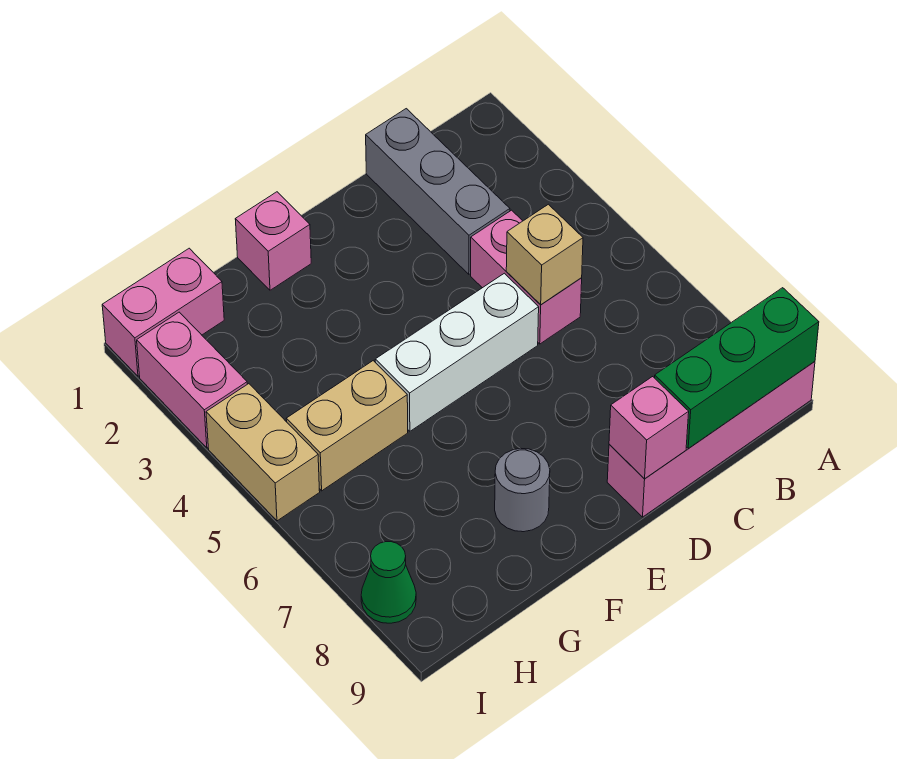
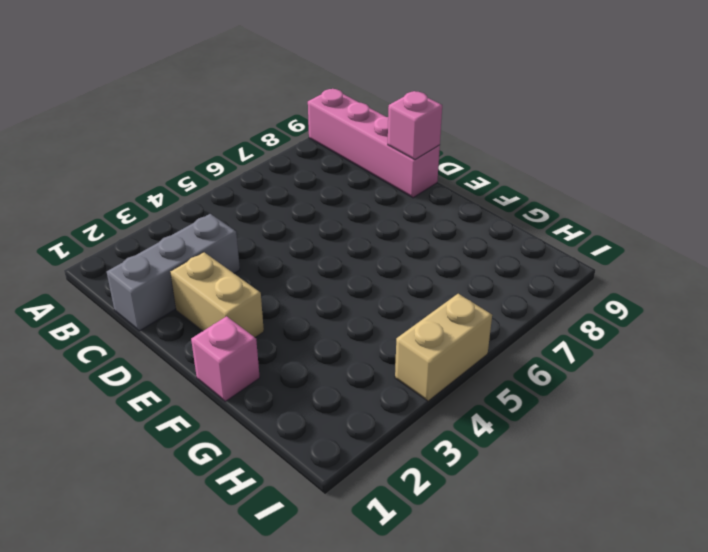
tan 1x2 brick [170,252,264,337] -> tan 1x2 brick moved to [286,361,408,491]
none -> pink 1x2 brick [471,210,582,344]
none -> white 1x3 brick [375,273,539,431]
none -> grey 1x1 round brick [495,448,550,532]

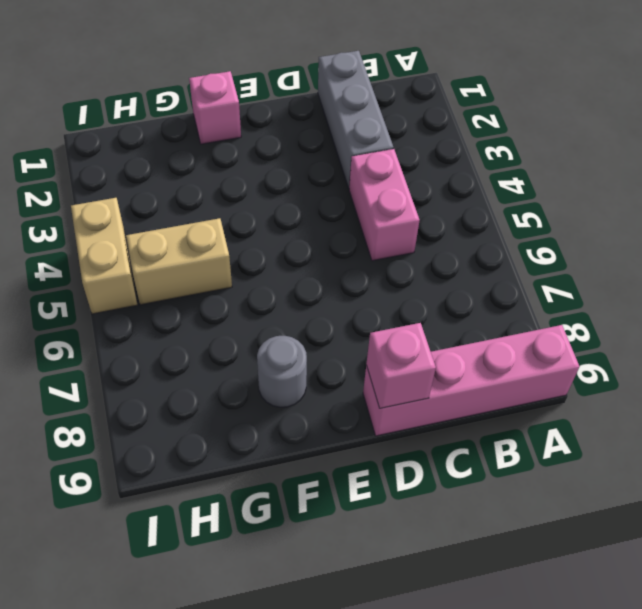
none -> white 1x3 brick [375,273,539,431]
none -> pink 1x2 brick [102,248,224,376]
none -> pink 1x2 brick [137,312,247,448]

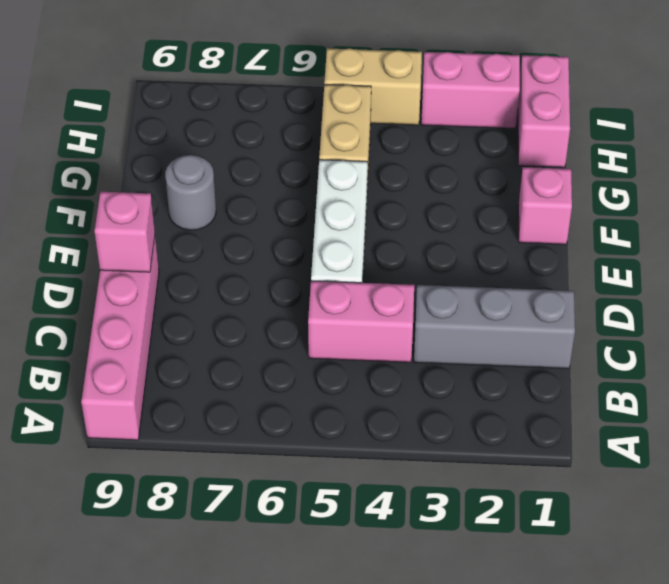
none -> green 1x1 cone [361,542,416,623]
none -> green 1x3 brick [655,288,819,449]
none -> tan 1x1 brick [506,204,583,305]

